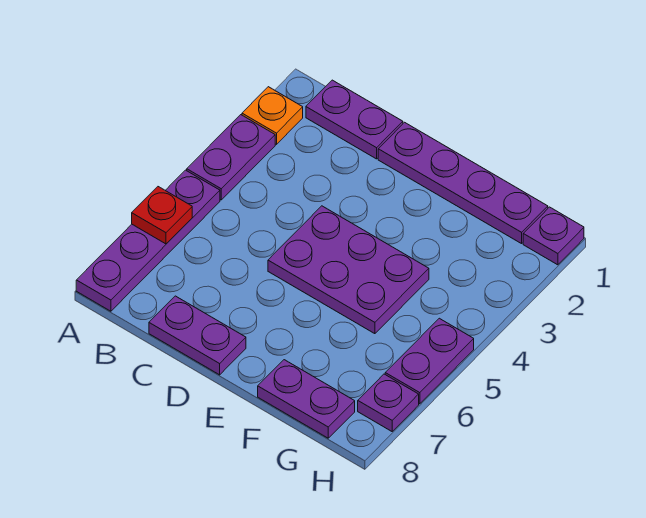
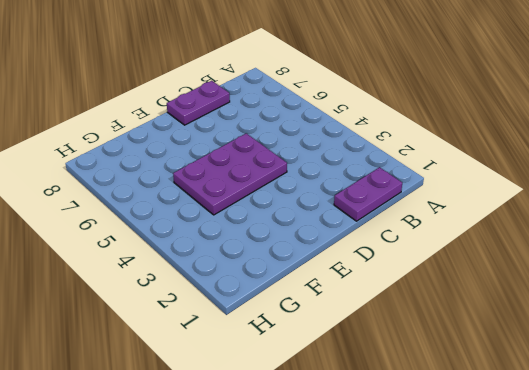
none -> orange 1x1 plate [242,87,303,144]
none -> purple 1x2 plate [187,115,275,200]
none -> purple 1x4 plate [76,170,220,311]

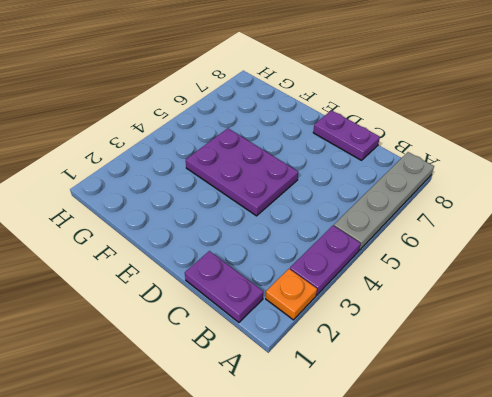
grey 1x4 plate [334,152,434,250] -> purple 1x4 plate [76,170,220,311]
none -> purple 1x4 plate [378,122,548,244]
none -> purple 1x2 plate [258,360,355,438]
none -> purple 1x1 plate [523,207,584,265]

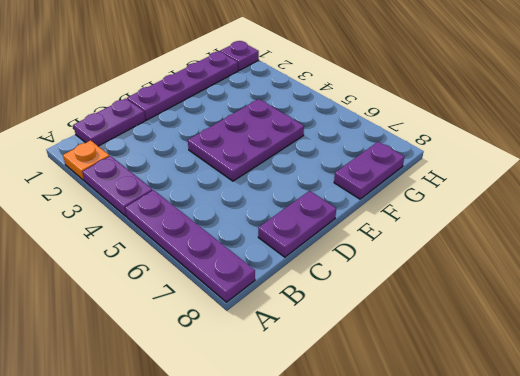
none -> purple 1x2 plate [385,318,474,404]
none -> purple 1x1 plate [358,374,419,431]
none -> red 1x1 plate [132,187,192,244]

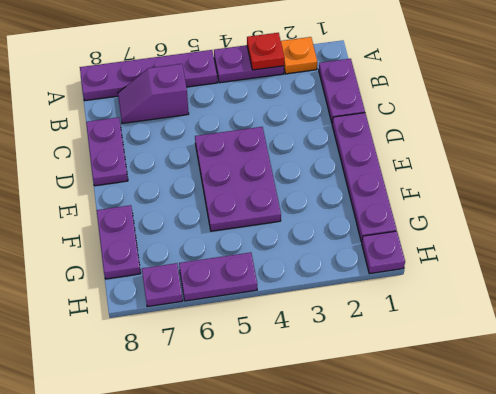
red 1x1 plate [247,33,284,70] -> red 1x1 plate moved to [132,187,192,244]
purple 1x2 slope [118,64,189,123] -> none

